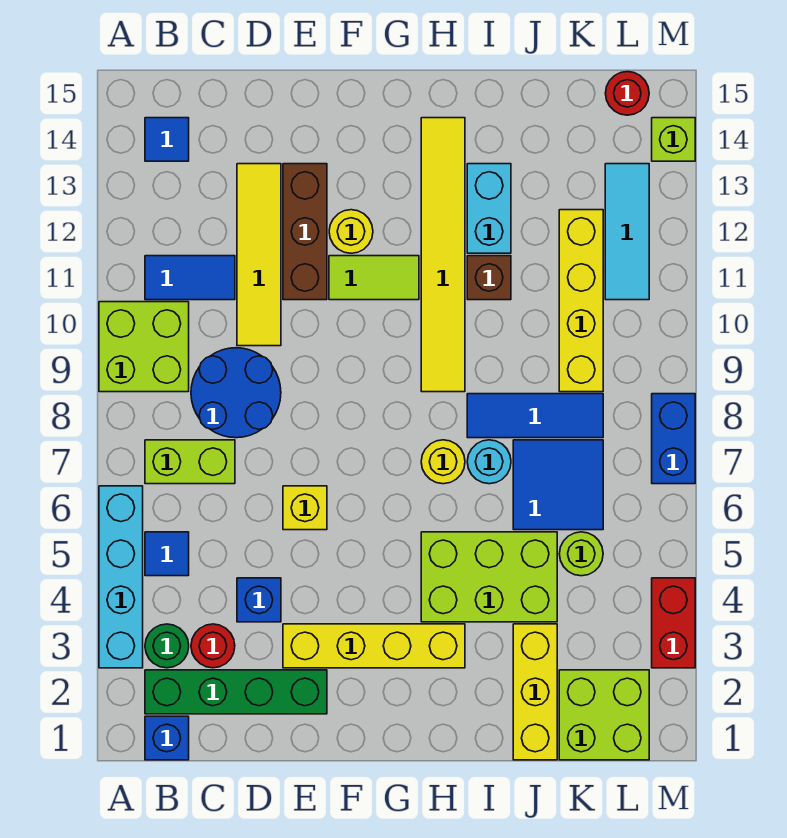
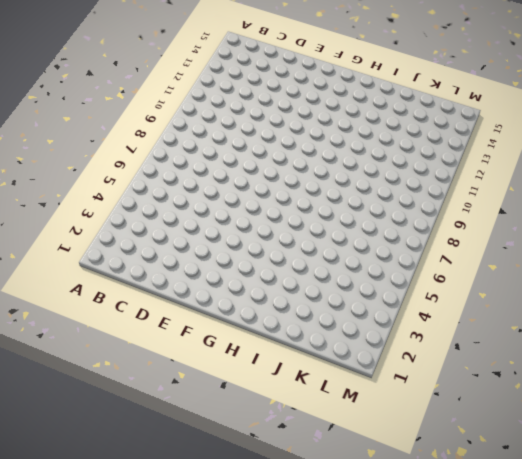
none -> cyan 1x4 brick [99,486,143,668]
none -> lime 2x2 brick [99,302,189,392]
none -> blue 1x1 brick [145,716,189,760]
none -> green 1x4 brick [145,670,327,714]

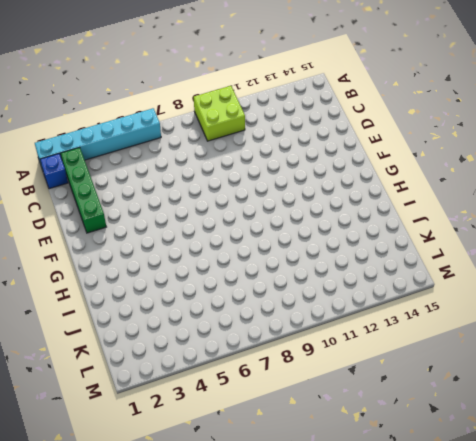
cyan 1x6 brick [35,108,161,167] -> cyan 1x4 brick [99,486,143,668]
none -> green 1x1 round brick [145,624,189,668]
none -> blue 1x1 tile [145,532,189,576]
none -> lime 1x2 brick [145,440,235,484]
none -> blue 1x2 tile [145,256,235,300]

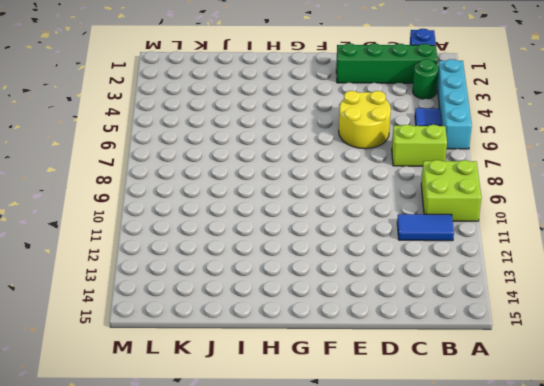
yellow 2x2 round brick [339,91,391,149] -> yellow 1x1 brick [283,486,327,530]
none -> blue 1x1 tile [145,118,189,161]
none -> red 1x1 round brick [191,624,235,668]
none -> blue 2x2 round brick [191,348,281,438]
none -> blue 1x1 brick [237,578,281,622]

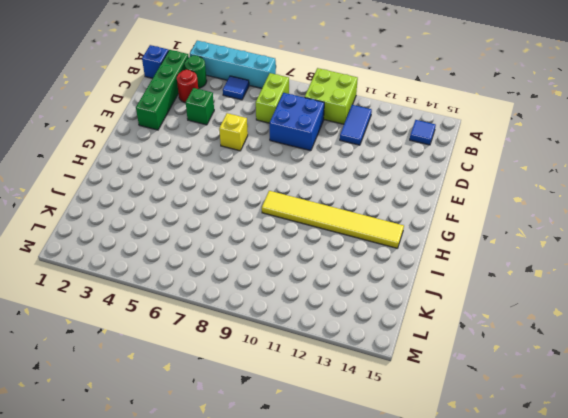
blue 2x2 brick [270,93,324,151] -> blue 2x2 round brick [191,348,281,438]
green 1x1 brick [186,88,214,125] -> blue 1x1 brick [237,578,281,622]
none -> yellow 1x4 tile [237,164,281,346]
none -> yellow 1x4 brick [283,624,465,668]
none -> brown 1x3 brick [283,164,327,300]
none -> lime 1x2 tile [329,256,419,300]

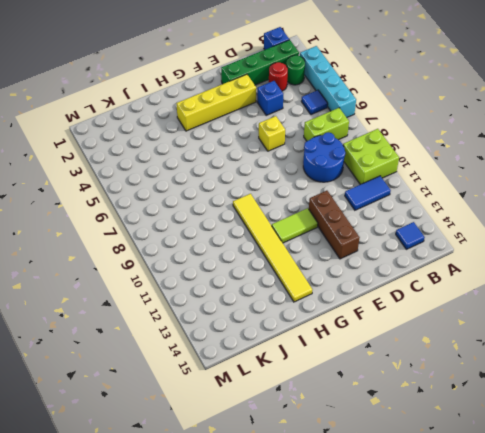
none -> yellow 1x4 tile [237,164,281,346]
none -> yellow 1x1 round brick [329,210,373,253]
none -> lime 2x3 brick [421,532,557,622]
none -> yellow 1x1 round brick [421,440,465,484]

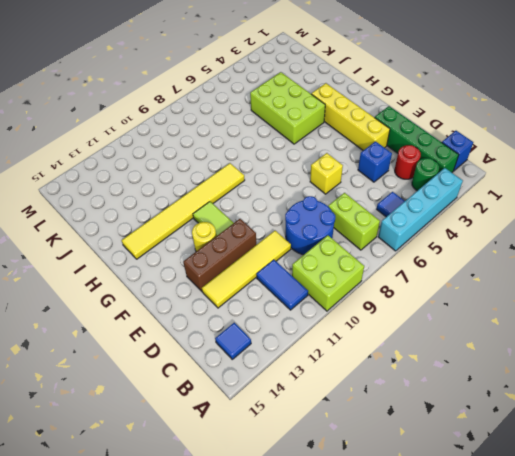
none -> yellow 1x1 round brick [421,440,465,484]
none -> cyan 1x1 round brick [467,440,511,484]
none -> blue 1x3 tile [467,394,603,438]
none -> brown 1x1 brick [467,256,511,300]

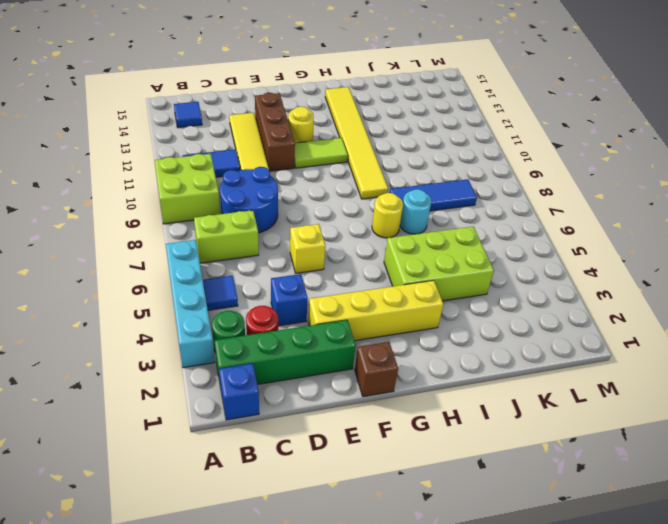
brown 1x1 brick [355,342,398,397] -> brown 1x1 brick moved to [467,256,511,300]
none -> cyan 1x2 brick [467,164,511,253]
none -> yellow 1x3 brick [513,624,557,760]
none -> blue 2x2 tile [513,440,603,530]
none -> lime 2x2 brick [559,670,649,760]

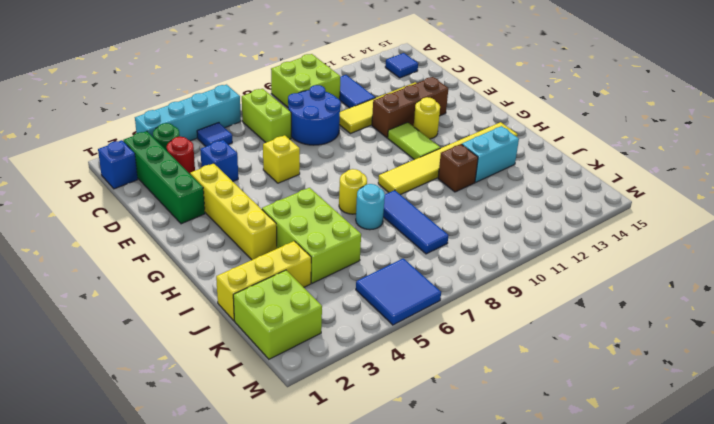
blue 2x2 tile [356,258,441,325] -> blue 2x2 tile moved to [513,440,603,530]
none -> lime 1x1 round brick [559,532,603,576]
none -> yellow 1x4 brick [559,210,603,392]
none -> cyan 1x3 tile [605,164,649,300]
none -> red 1x1 round brick [605,72,649,115]

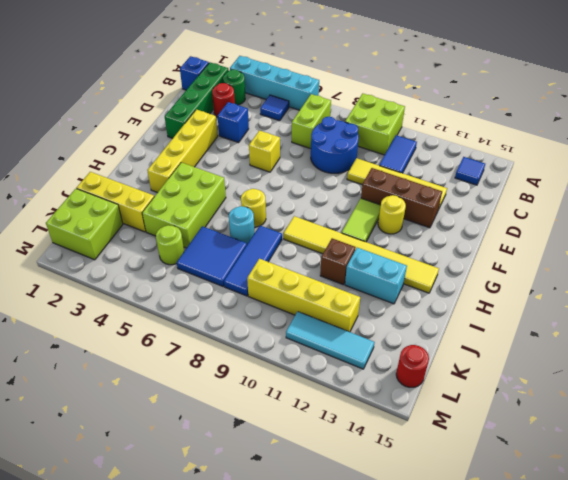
none -> red 1x2 brick [652,578,695,668]
none -> blue 1x2 brick [652,394,695,484]
none -> lime 1x1 brick [652,118,695,161]

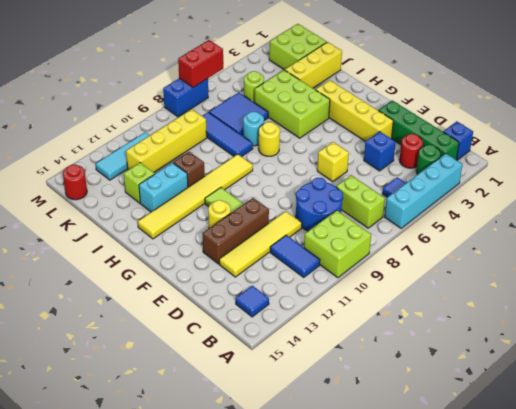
lime 1x1 brick [124,163,155,203] -> lime 1x1 brick moved to [652,118,695,161]
red 1x2 brick [178,40,223,87] -> red 1x2 brick moved to [652,578,695,668]

